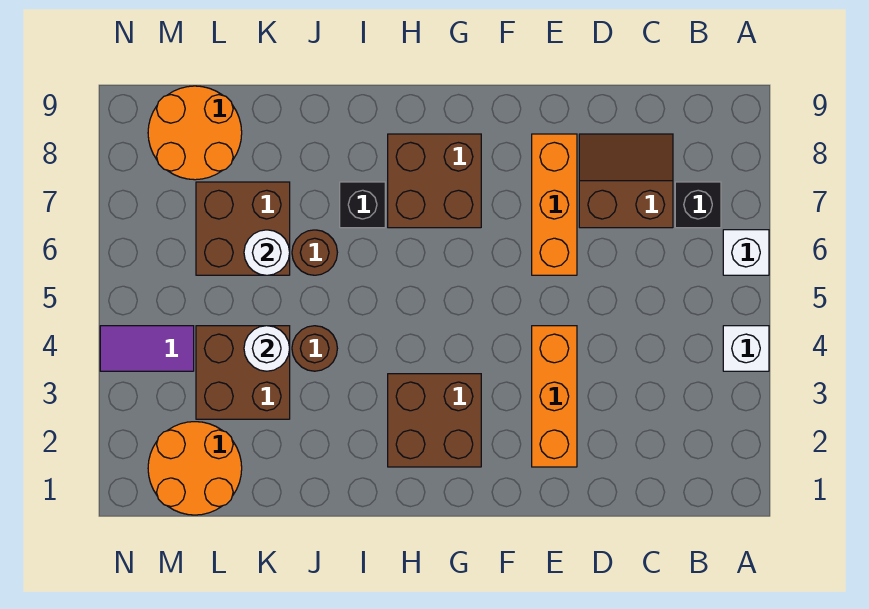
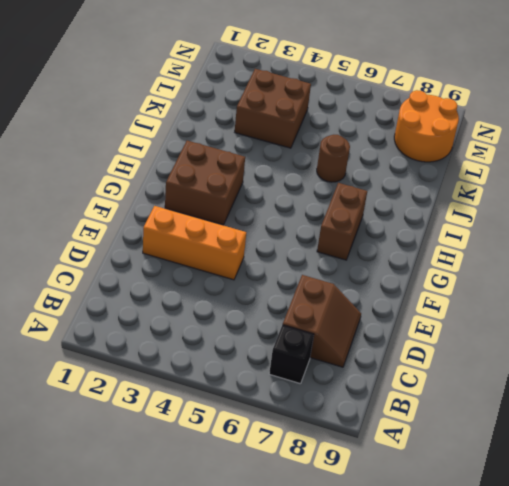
brown 1x2 brick [317,183,367,260] -> brown 2x2 brick [388,134,481,228]
none -> white 1x1 brick [723,326,769,371]
none -> white 1x1 brick [723,230,769,275]
none -> orange 1x3 brick [532,134,577,275]

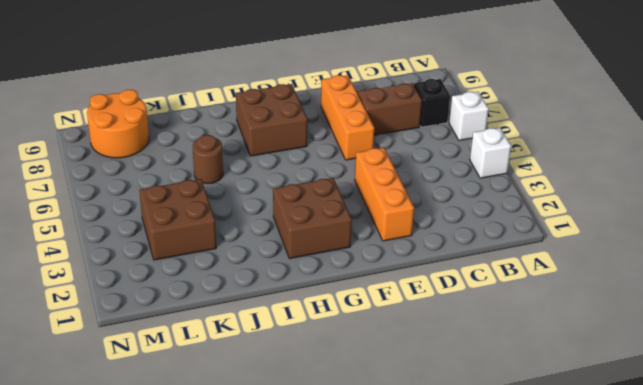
none -> black 1x1 brick [340,182,385,228]
none -> brown 1x1 round brick [292,326,337,371]
none -> brown 2x2 brick [196,182,290,275]

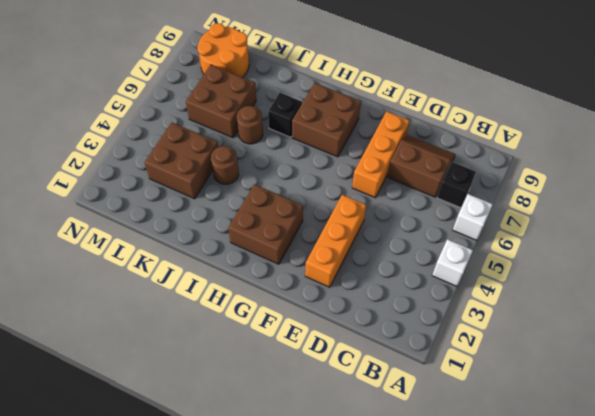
none -> orange 2x2 round brick [148,422,242,515]
none -> purple 1x2 tile [100,326,194,371]
none -> white 1x1 round brick [244,326,290,371]

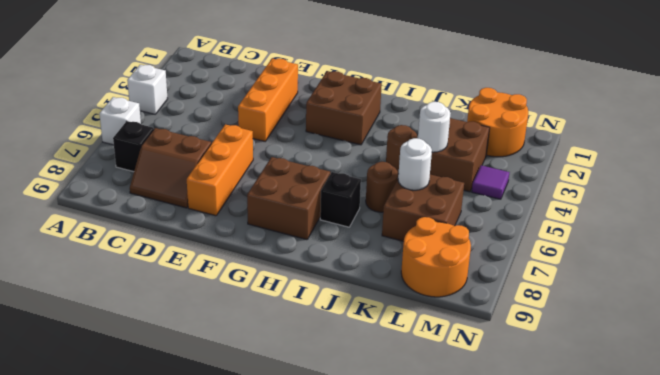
purple 1x1 tile [472,165,510,199] -> purple 1x2 tile [100,326,194,371]

